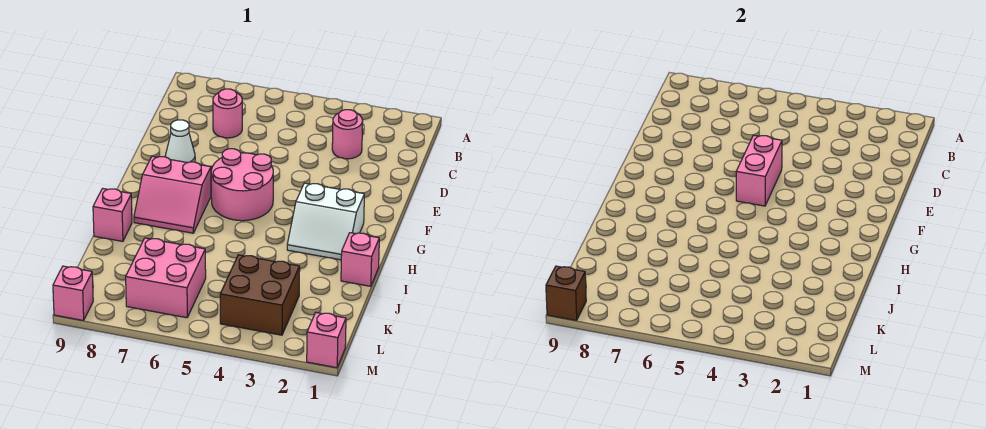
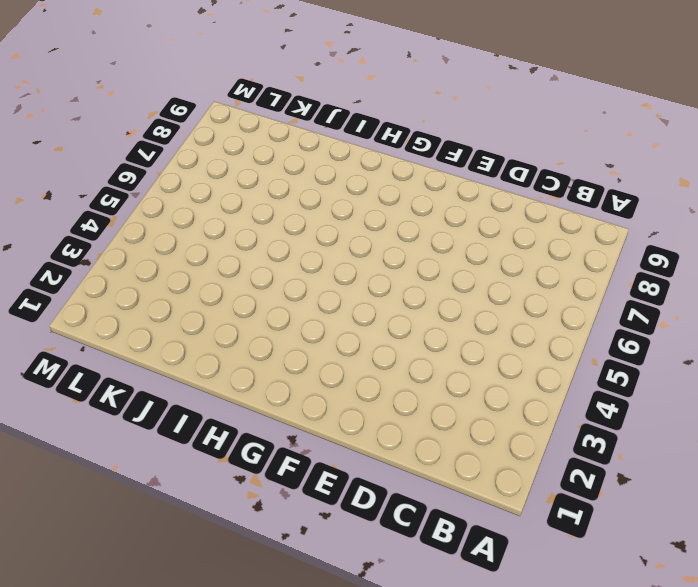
none -> pink 1x1 round brick [332,110,363,159]
none -> pink 1x1 round brick [213,89,242,138]
none -> white 1x1 cone [165,120,195,163]

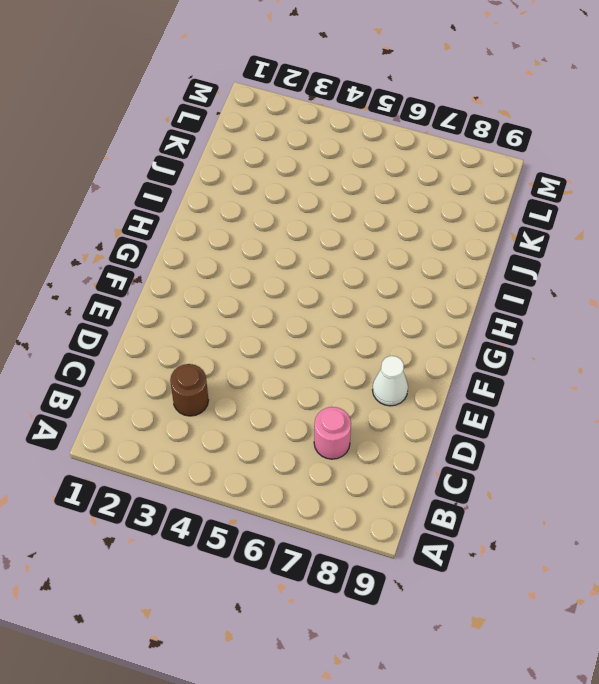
brown 1x1 round brick [170,364,209,416] -> pink 1x1 round brick [332,110,363,159]
none -> pink 2x2 round brick [211,149,273,221]
none -> white 2x2 slope [287,183,364,260]
none -> pink 2x2 slope [134,156,211,233]

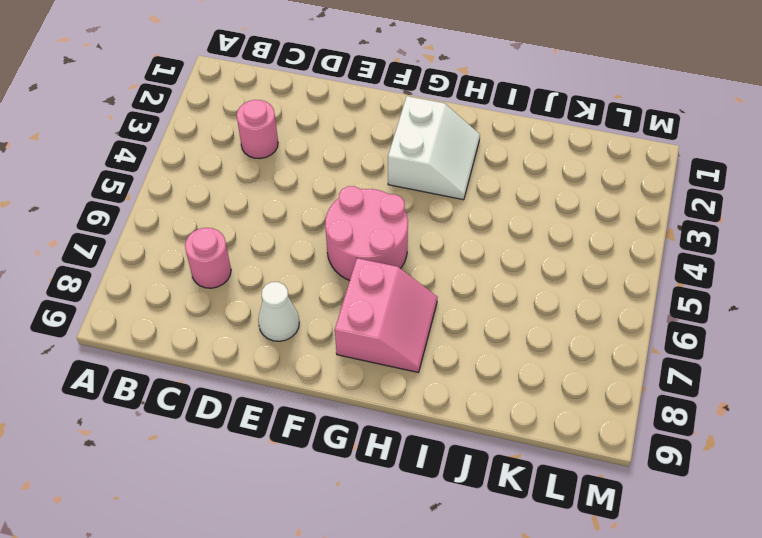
none -> pink 1x1 brick [341,233,379,286]
none -> pink 1x1 brick [93,188,132,241]
none -> brown 2x2 brick [220,255,300,335]

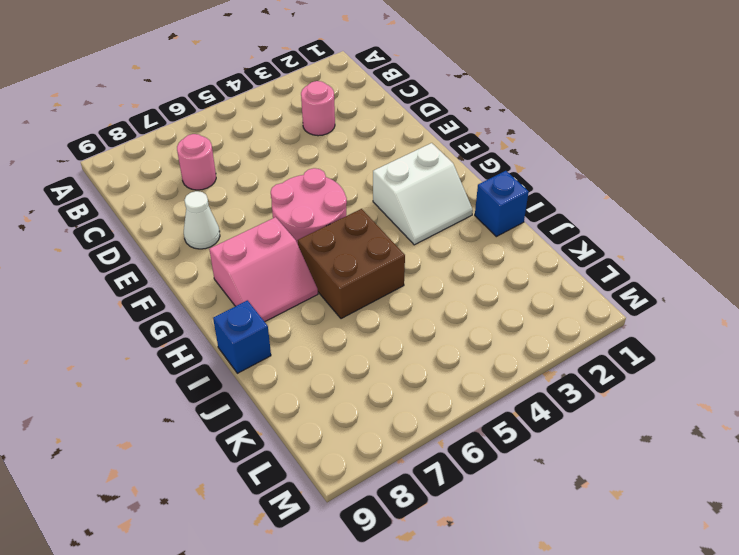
brown 2x2 brick [298,209,405,319] -> brown 2x2 brick moved to [220,255,300,335]
blue 1x1 brick [475,171,529,237] -> pink 1x1 brick [341,233,379,286]
blue 1x1 brick [213,300,271,373] -> pink 1x1 brick [93,188,132,241]
none -> pink 2x2 brick [126,238,206,318]
none -> pink 1x1 brick [307,313,346,368]
none -> pink 1x1 brick [53,266,93,321]

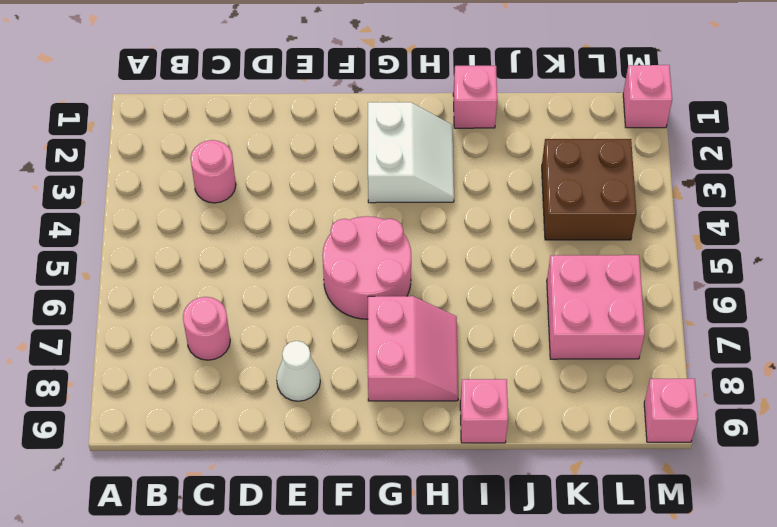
none -> pink 1x2 brick [736,135,782,206]
none -> brown 1x1 brick [546,266,586,321]

